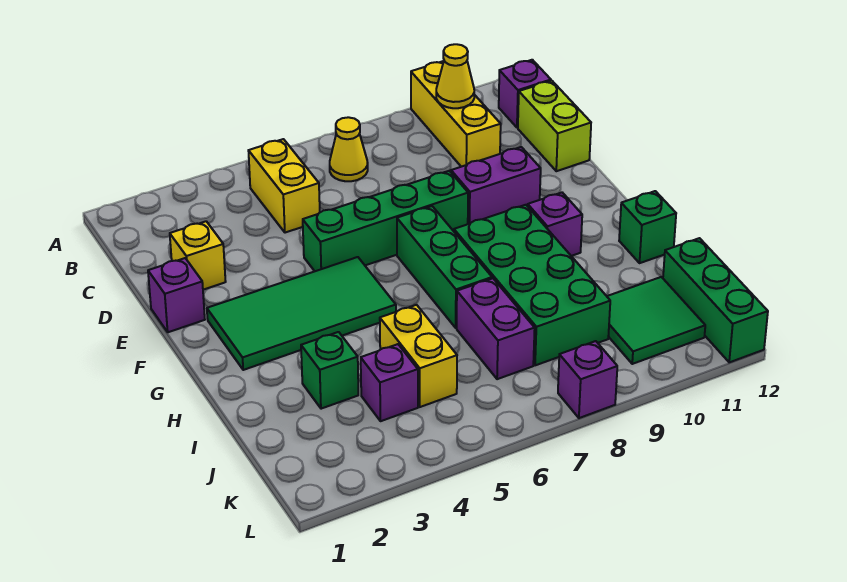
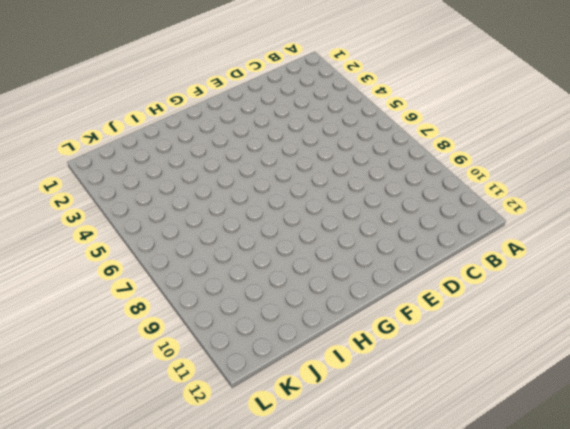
none -> yellow 1x3 brick [411,61,501,167]
none -> yellow 1x2 brick [248,139,320,233]
none -> yellow 1x1 cone [330,117,368,181]

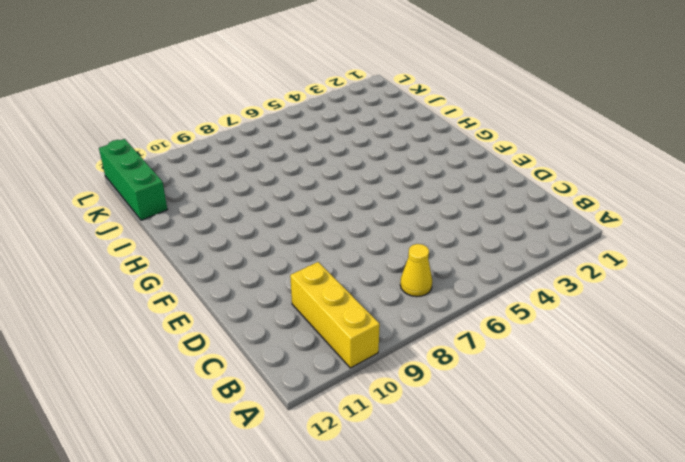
none -> yellow 1x2 brick [248,139,320,233]
none -> purple 1x1 brick [499,60,551,128]
none -> lime 1x2 brick [518,81,591,171]

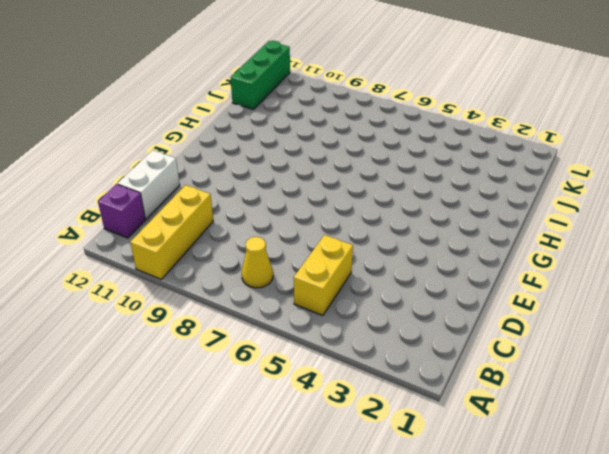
white 1x2 brick [117,150,180,219] -> lime 1x2 brick [518,81,591,171]
none -> yellow 1x1 brick [170,221,226,290]
none -> purple 1x1 brick [148,258,205,332]
none -> green 1x4 brick [303,171,468,271]

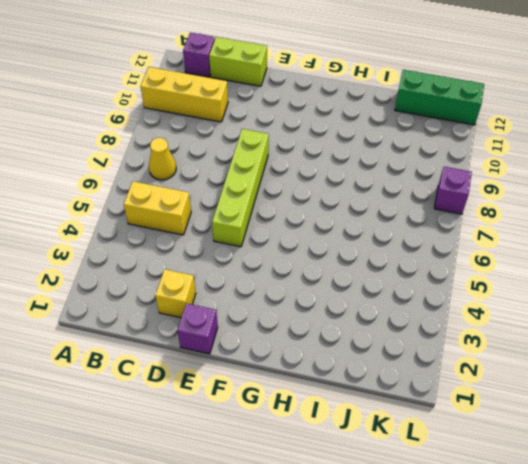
lime 1x4 brick [212,129,269,247] -> green 1x4 brick [303,171,468,271]
none -> purple 1x2 brick [451,147,541,224]
none -> green 2x4 tile [207,257,396,370]
none -> green 1x3 brick [397,206,492,328]

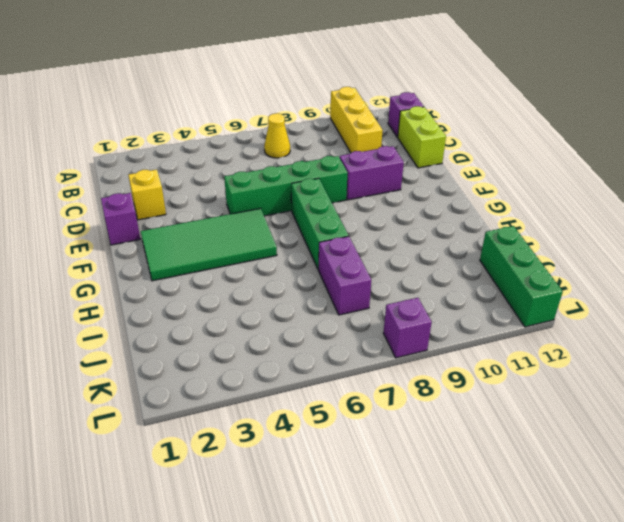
none -> yellow 1x2 brick [248,139,320,233]
none -> green 2x4 brick [454,205,610,365]
none -> purple 1x1 brick [528,193,582,256]

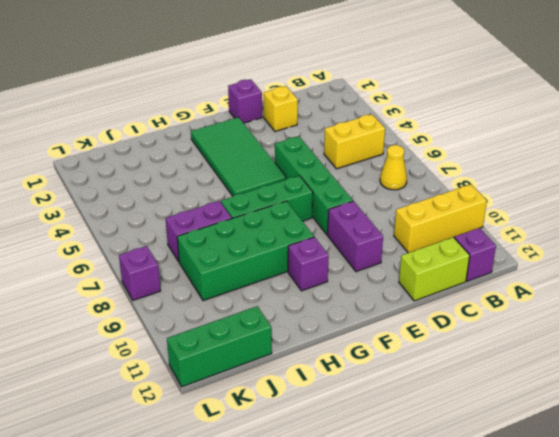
none -> green 1x1 brick [619,191,676,263]
none -> green 1x1 brick [301,332,358,409]
none -> yellow 1x2 brick [380,305,457,407]

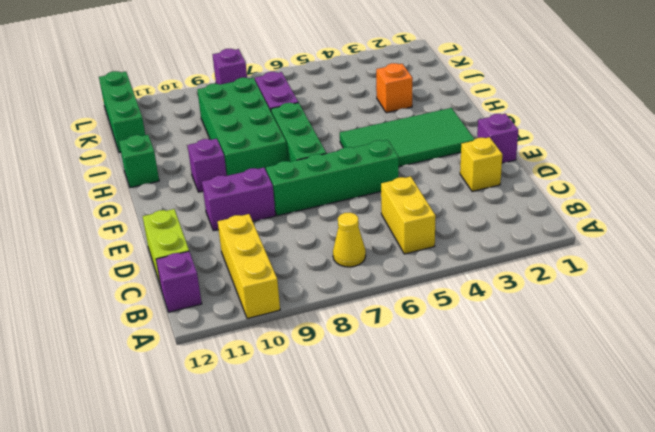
orange 1x1 brick [376,63,413,113] -> green 1x1 brick [301,332,358,409]
none -> yellow 1x2 brick [380,305,457,407]
none -> purple 1x1 brick [361,344,418,421]
none -> green 2x2 tile [607,277,705,364]

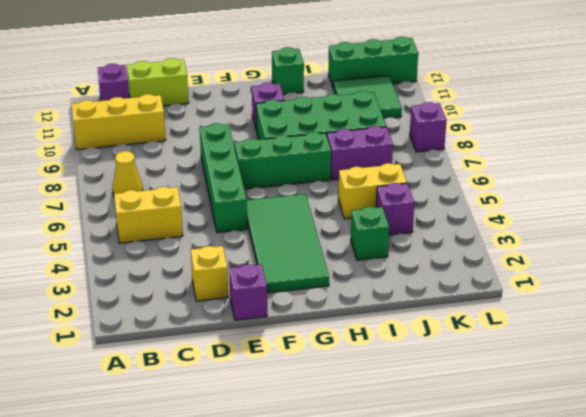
none -> purple 1x2 brick [451,147,541,224]
none -> yellow 1x1 cone [436,44,474,108]

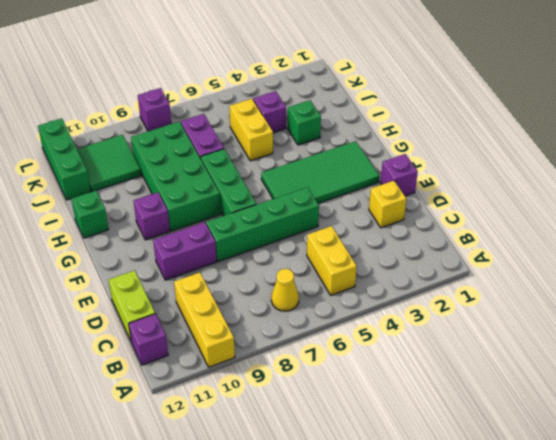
none -> yellow 1x1 cone [436,44,474,108]

